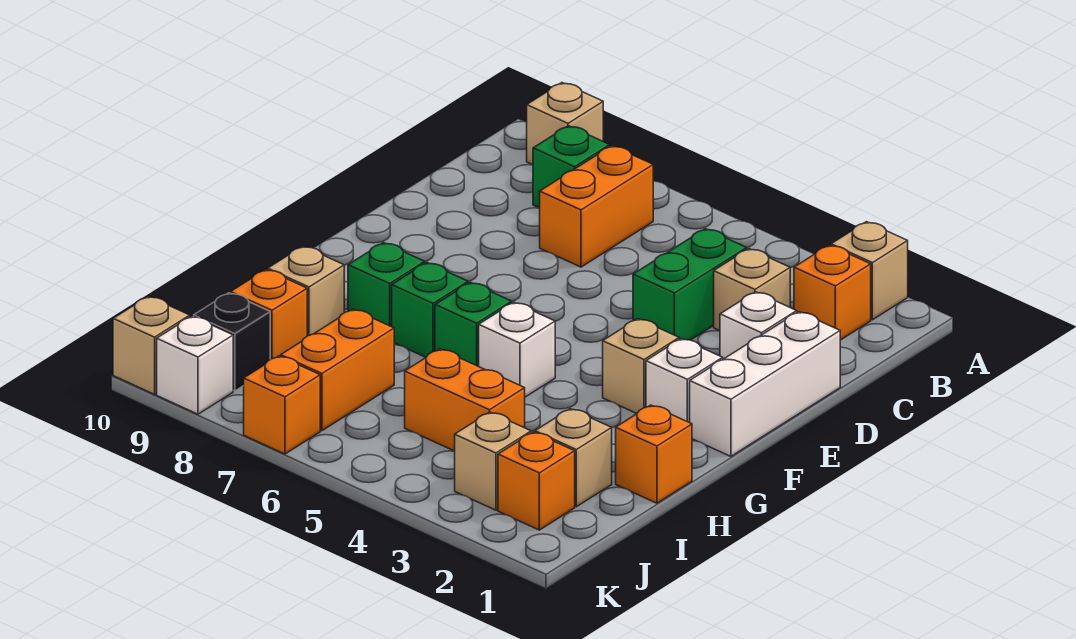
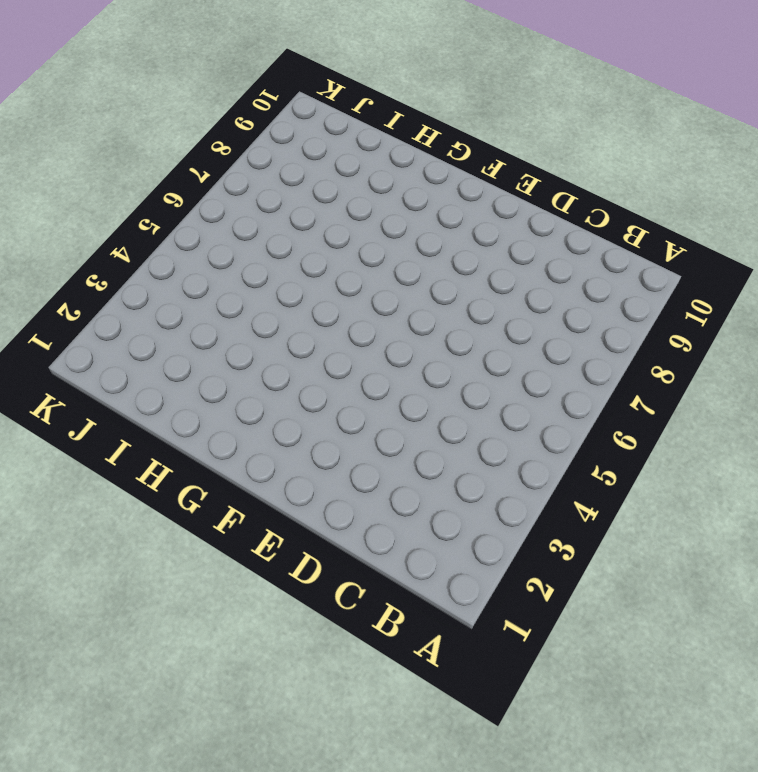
none -> tan 1x1 brick [831,222,908,320]
none -> tan 1x1 brick [527,83,603,165]
none -> orange 1x1 brick [794,245,871,340]

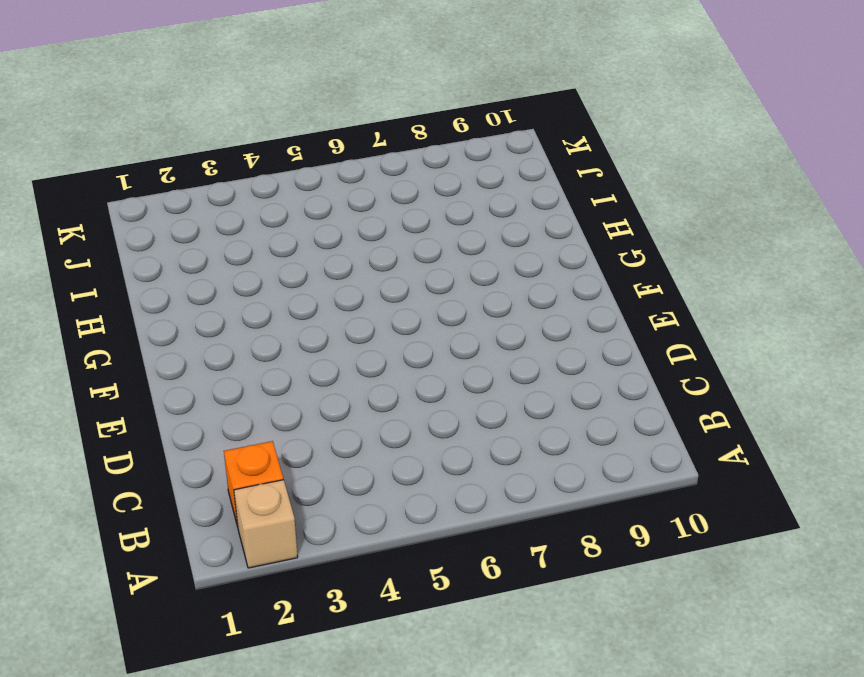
none -> tan 1x1 brick [527,83,603,165]
none -> orange 1x2 brick [540,146,653,267]
none -> green 1x1 brick [533,126,610,208]

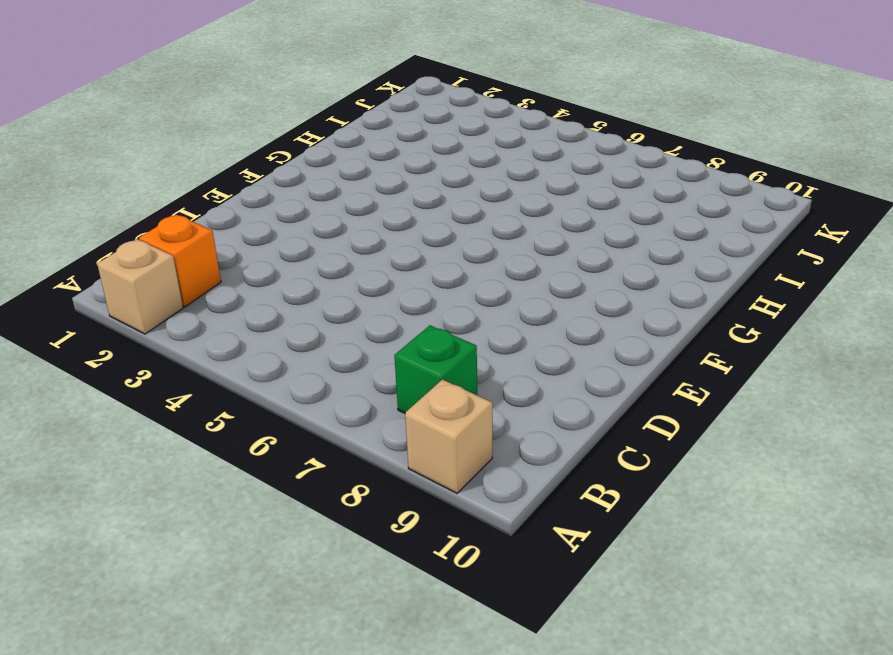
none -> orange 1x2 brick [540,146,653,267]
none -> tan 1x1 brick [714,249,790,331]
none -> green 1x2 brick [633,229,747,340]

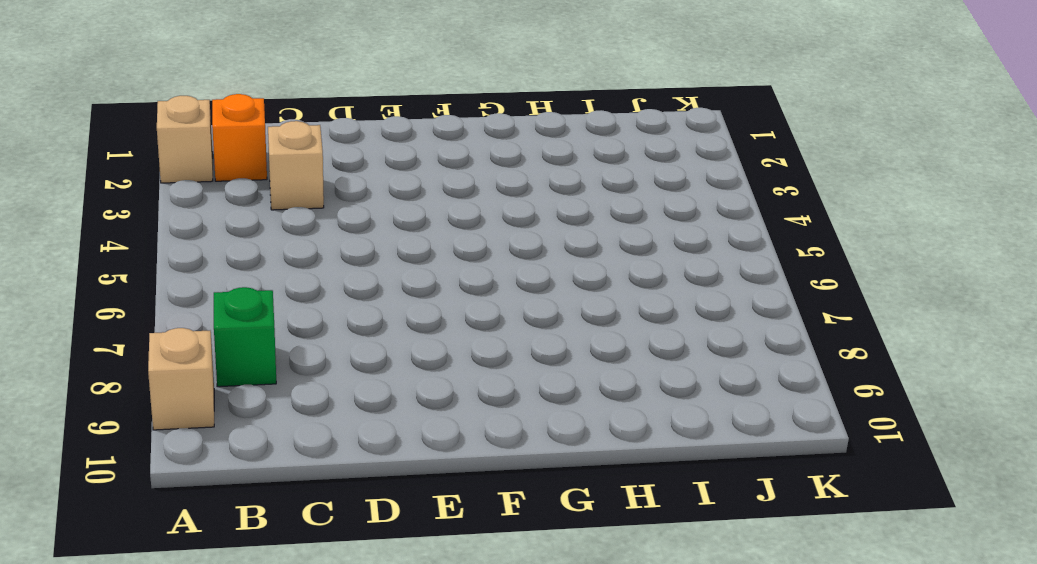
none -> orange 1x2 brick [540,146,653,267]
none -> green 1x2 brick [633,229,747,340]
none -> white 1x3 brick [690,312,840,456]

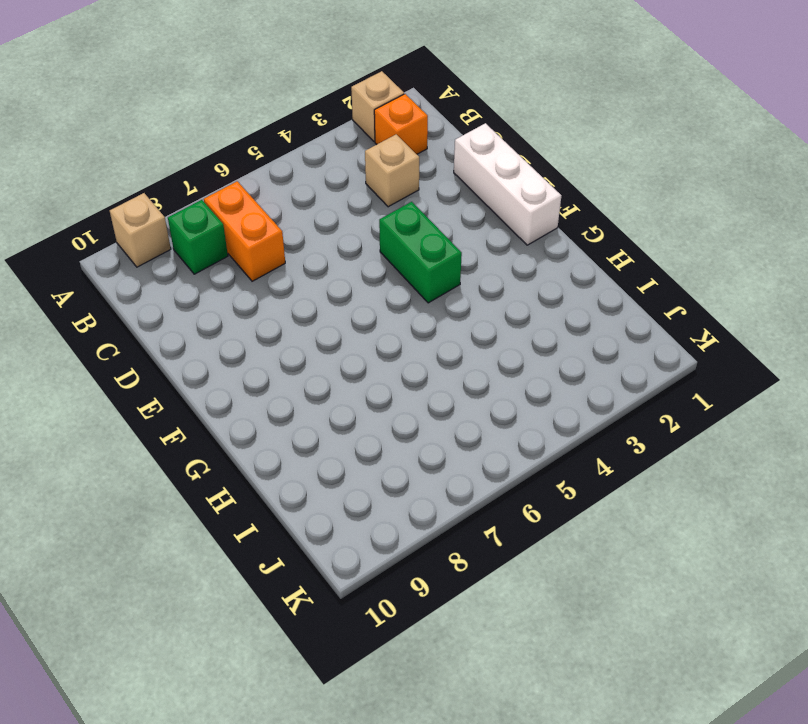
green 1x2 brick [379,202,462,303] -> green 1x2 brick moved to [633,229,747,340]
none -> white 1x1 brick [720,292,797,359]
none -> white 1x1 brick [646,339,723,423]
none -> tan 1x1 brick [603,319,679,413]

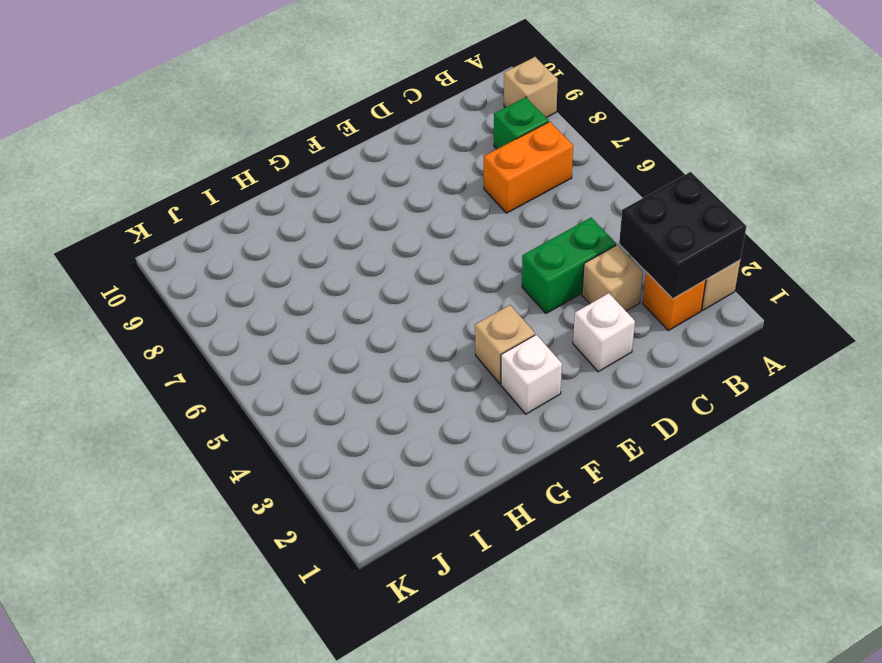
black 2x2 brick [619,172,746,299] -> none
none -> white 1x3 brick [690,312,840,456]
none -> white 1x1 brick [479,302,555,397]
none -> green 1x1 brick [435,282,512,366]

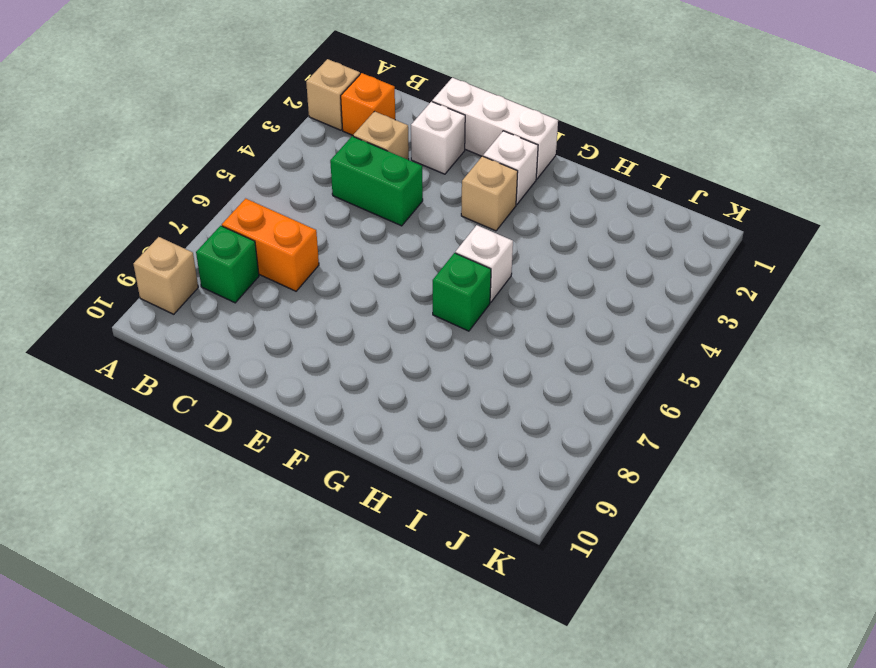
none -> green 1x1 brick [392,263,468,357]
none -> green 1x1 brick [348,243,425,327]
none -> orange 1x1 brick [616,405,692,503]

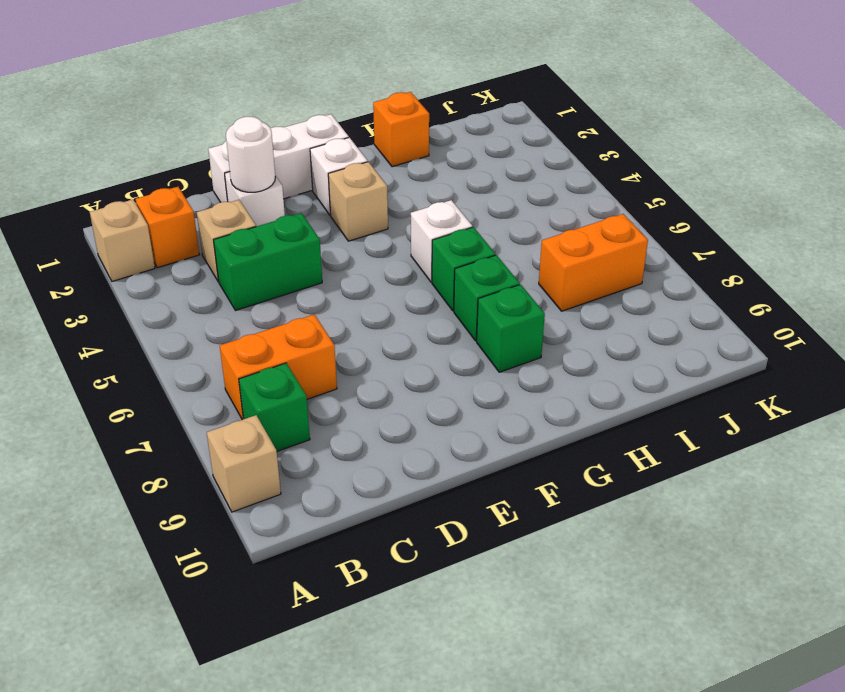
white 1x1 round brick [226,117,275,192] -> none
none -> tan 1x1 brick [268,246,344,336]
none -> tan 1x1 brick [535,409,612,507]
none -> orange 1x2 brick [405,349,525,451]

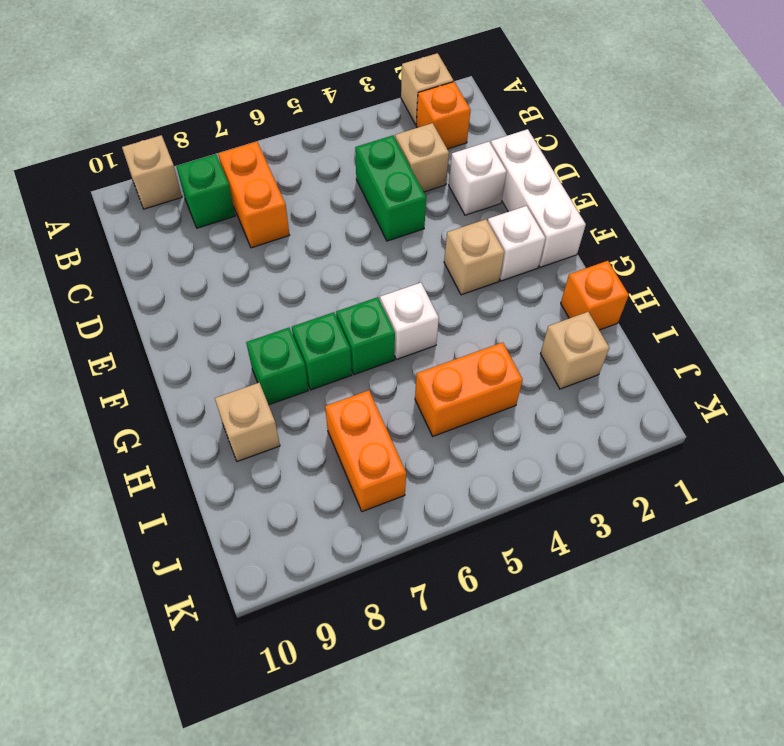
none -> orange 1x1 brick [231,270,307,359]
none -> orange 1x1 brick [498,432,575,530]
none -> tan 1x1 brick [455,412,531,510]

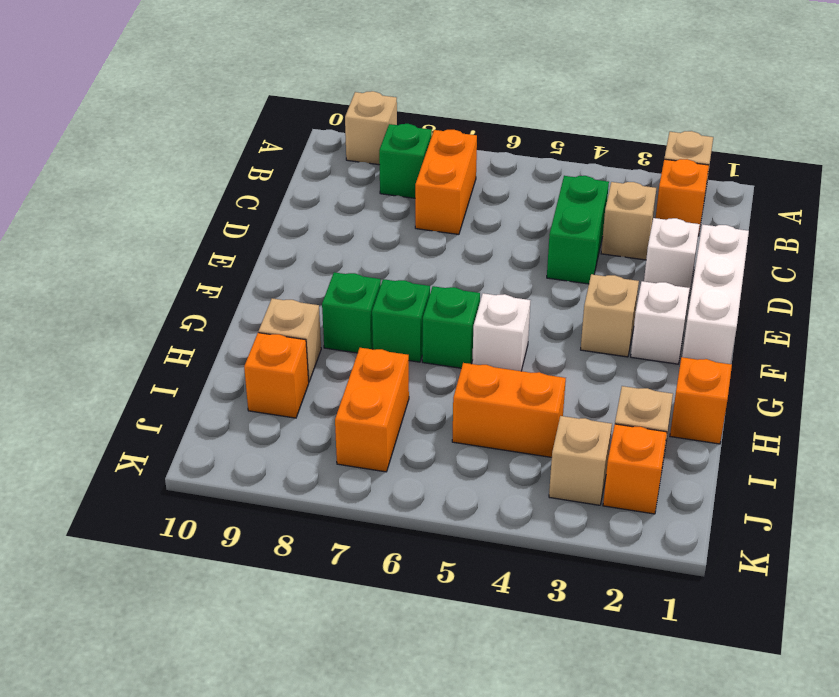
none -> black 1x1 brick [194,293,270,391]
none -> orange 1x1 brick [244,356,320,454]
none -> white 1x1 brick [157,316,233,414]

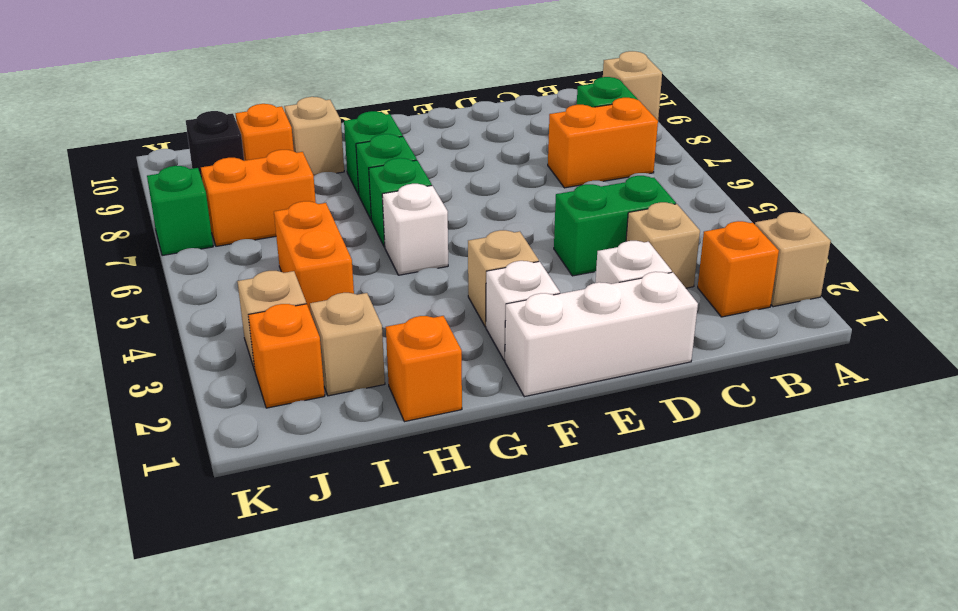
green 1x1 brick [147,166,213,256] -> orange 1x1 brick [244,356,320,454]
none -> white 1x1 brick [157,316,233,414]
none -> tan 1x1 brick [113,296,190,394]

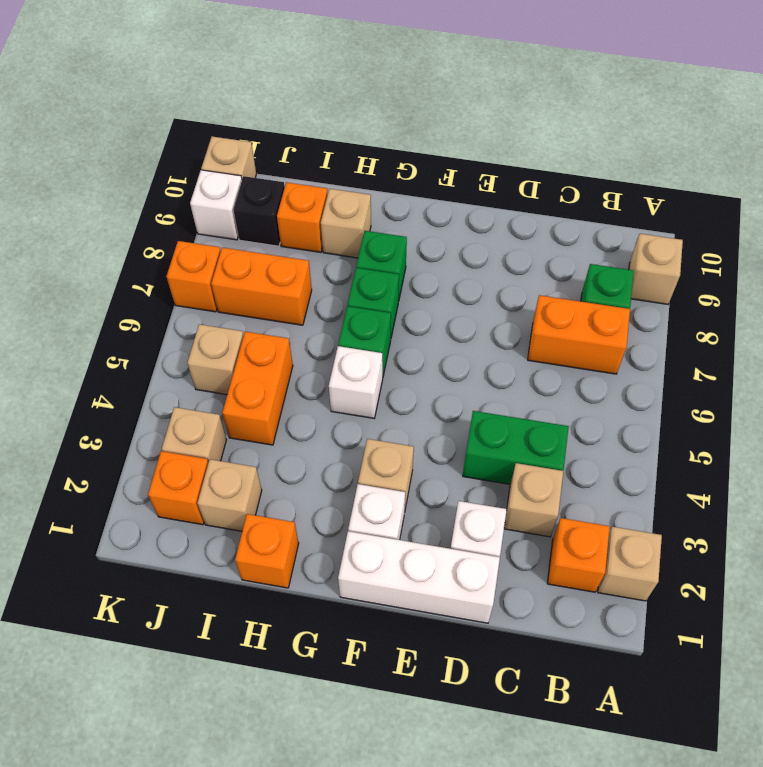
tan 1x1 brick [187,324,244,395] -> none

